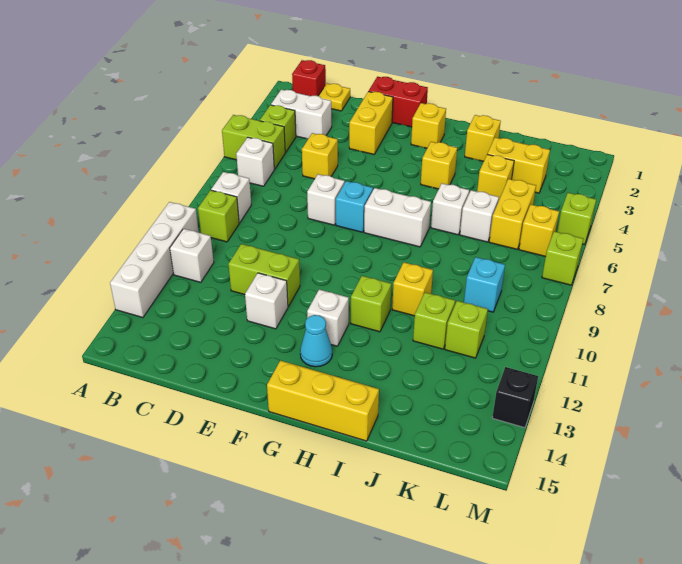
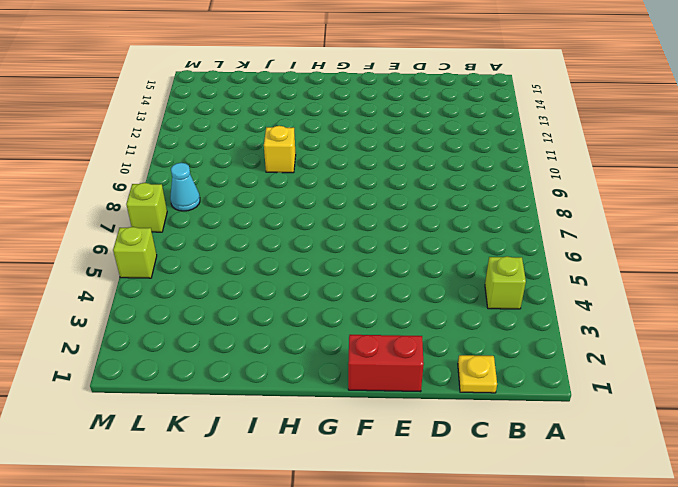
cyan 1x1 cone [170,163,200,211] -> cyan 1x1 cone moved to [300,315,332,367]
none -> lime 1x2 brick [222,115,285,169]
none -> white 1x4 brick [110,202,199,318]
none -> red 1x1 brick [292,60,326,96]
none -> white 1x2 brick [271,90,332,139]

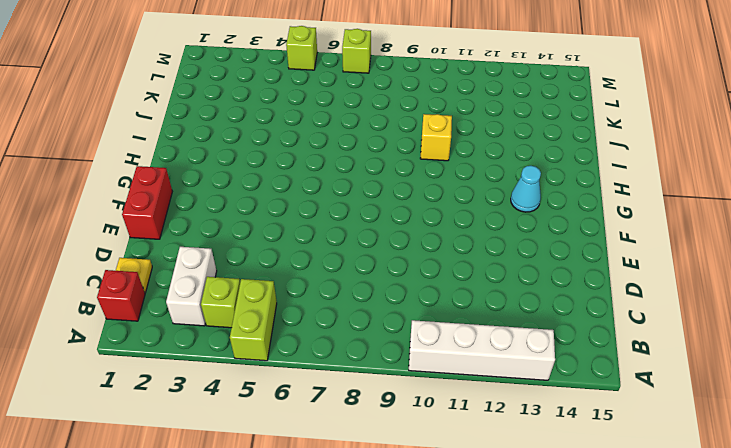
none -> white 1x1 brick [236,137,274,186]
none -> white 1x1 brick [211,172,251,223]
none -> lime 1x1 brick [198,190,239,242]
none -> white 1x1 brick [170,229,214,282]

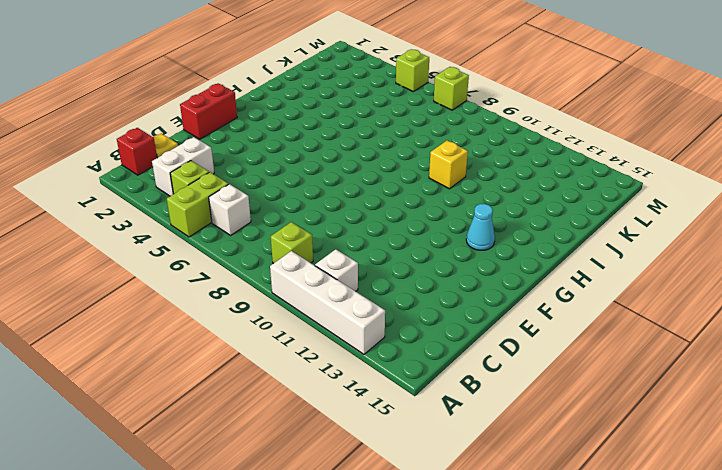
none -> white 1x1 brick [211,172,251,223]
none -> yellow 1x1 brick [302,133,338,179]
none -> lime 1x2 brick [228,244,300,307]
none -> yellow 1x2 brick [349,91,393,154]

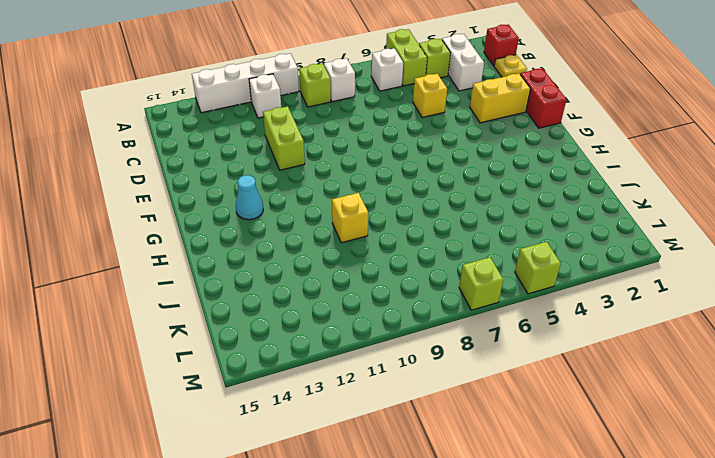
none -> white 1x1 brick [307,174,345,225]
none -> white 1x1 brick [245,273,288,329]
none -> cyan 1x1 brick [336,181,373,232]
none -> yellow 1x1 brick [411,103,446,148]

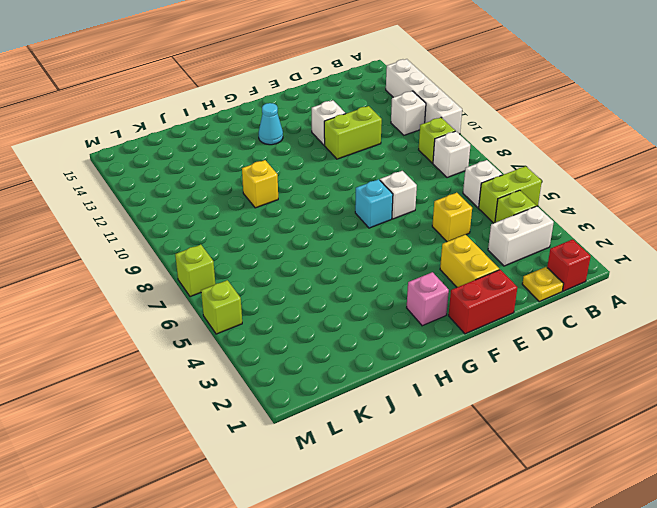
pink 1x1 brick [407,272,449,326] -> yellow 1x1 brick [411,103,446,148]
none -> white 1x2 brick [364,188,431,247]
none -> white 1x1 brick [307,289,349,346]
none -> yellow 1x3 brick [267,361,379,441]
none -> yellow 1x1 brick [421,142,457,189]

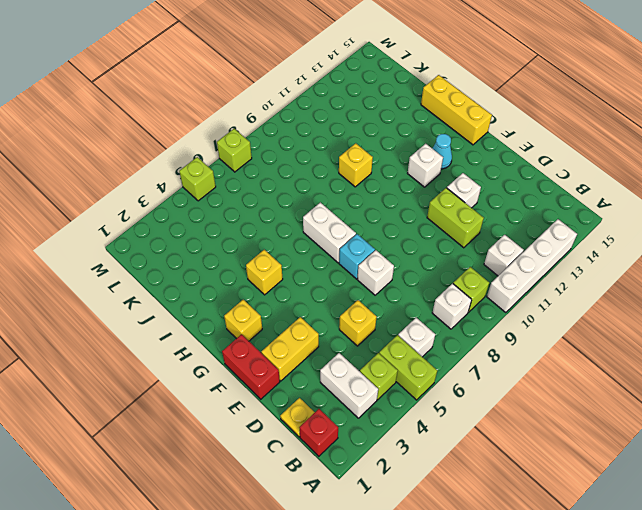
none -> lime 1x1 brick [351,276,391,332]
none -> yellow 1x1 brick [465,115,501,161]
none -> white 1x1 brick [431,183,469,235]
none -> yellow 1x2 brick [488,138,550,193]

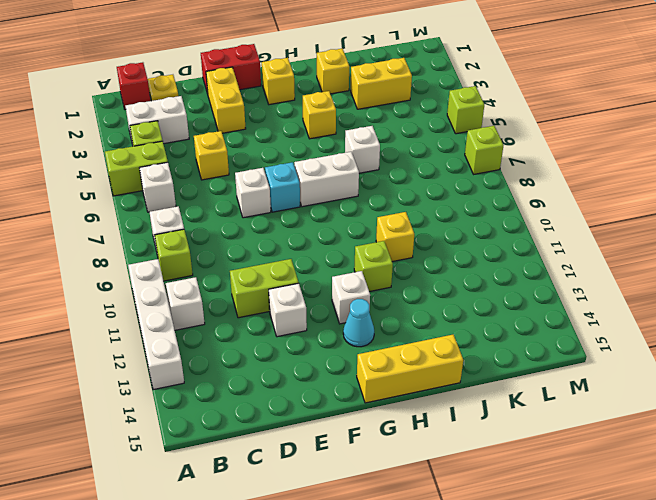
none -> yellow 1x1 brick [477,154,514,201]
none -> white 1x1 brick [460,190,499,242]
none -> lime 1x1 brick [413,292,455,349]
none -> yellow 1x2 brick [489,179,536,249]

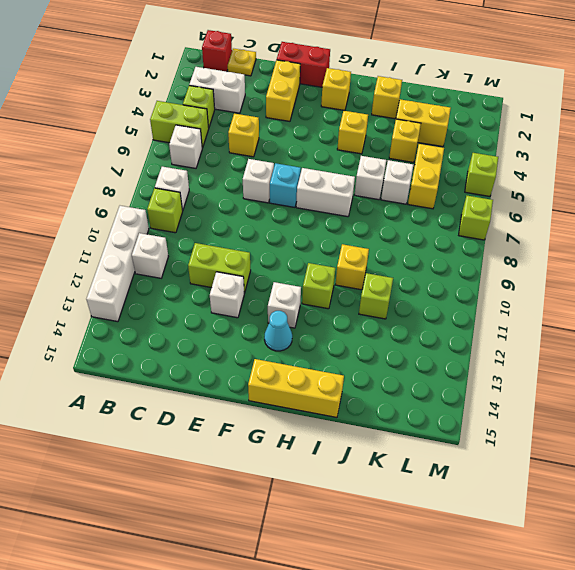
none -> cyan 1x1 brick [464,257,505,312]
none -> lime 1x1 brick [445,301,488,358]
none -> yellow 1x1 brick [519,205,559,257]
none -> black 1x1 brick [492,367,538,428]

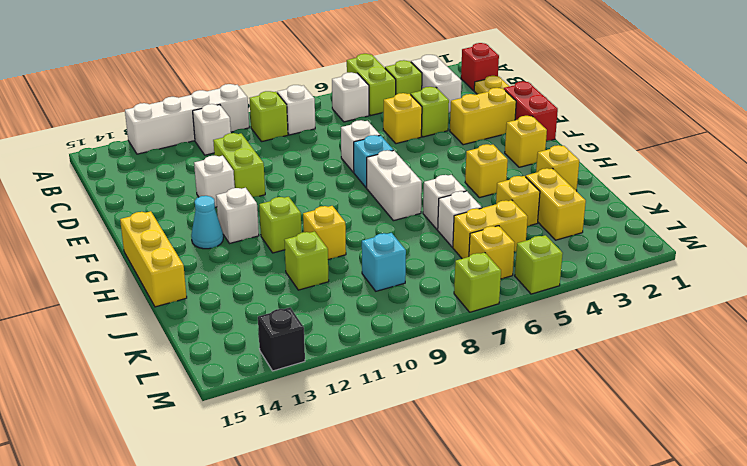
lime 1x1 brick [411,87,449,137] -> lime 1x1 brick moved to [445,301,488,358]

